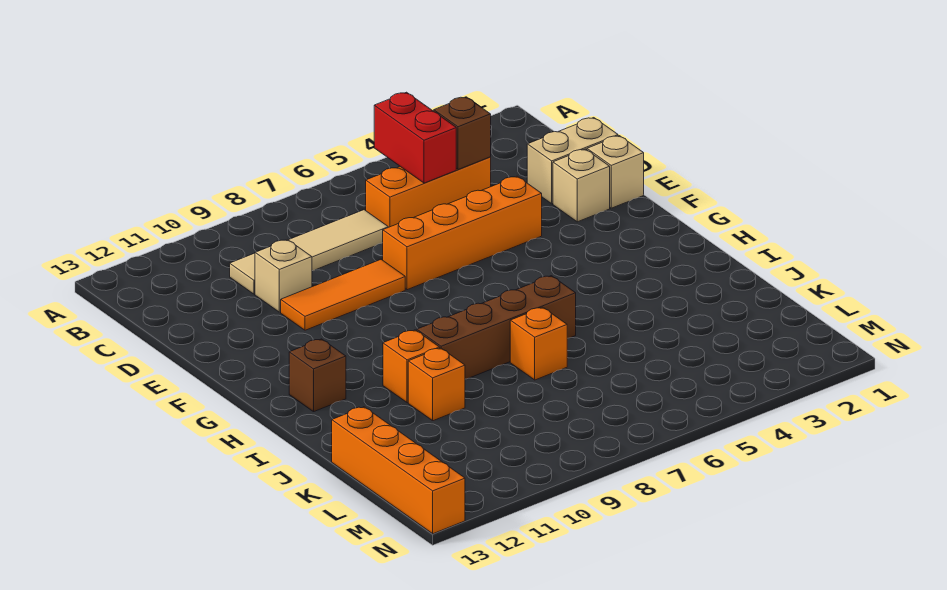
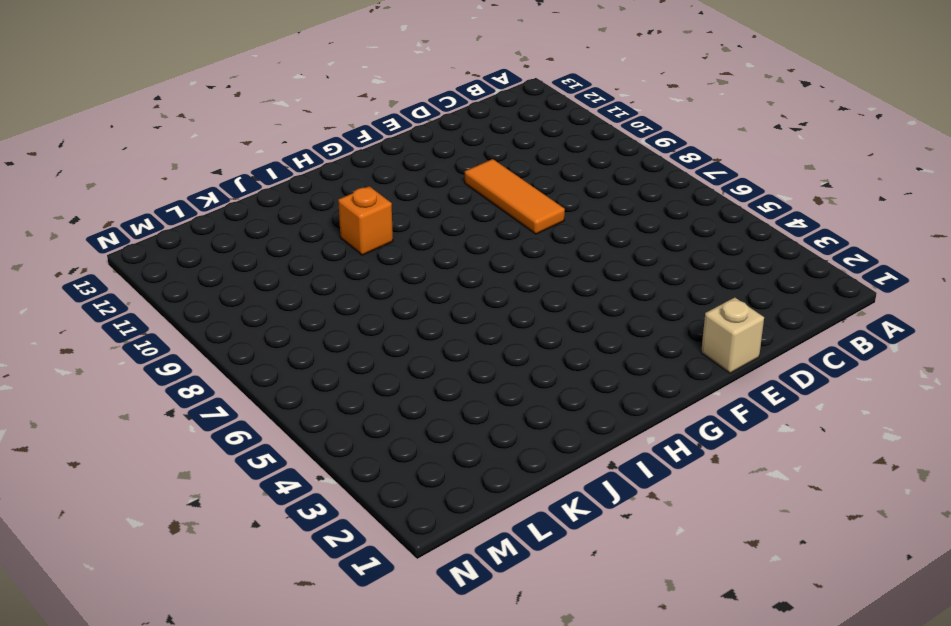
none -> orange 1x3 brick [366,157,491,227]
none -> tan 1x4 tile [230,210,388,294]
none -> tan 1x2 brick [527,118,618,204]

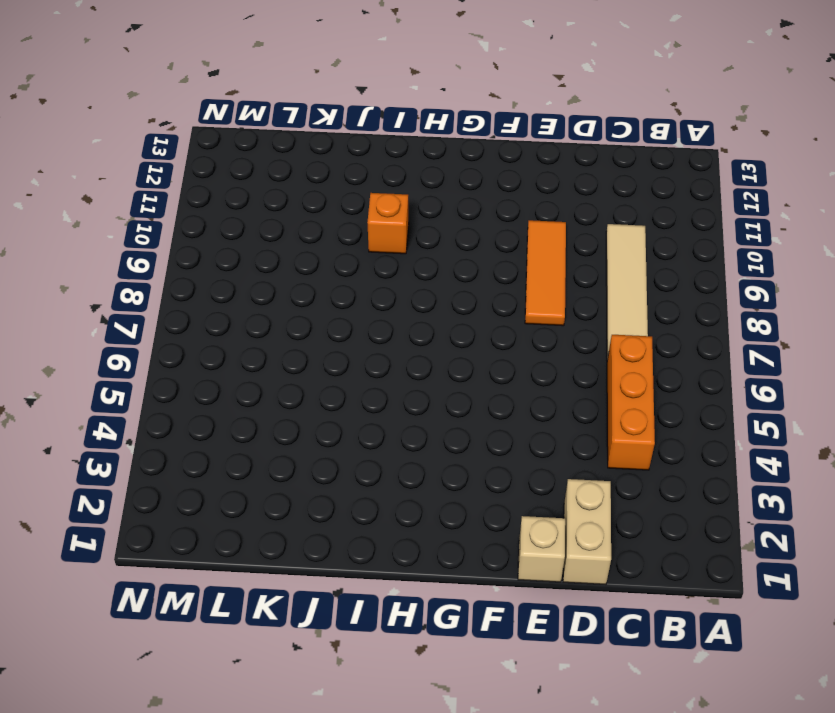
none -> tan 1x1 brick [255,240,312,312]
none -> tan 1x1 brick [553,149,610,222]
none -> orange 1x4 brick [383,176,542,290]

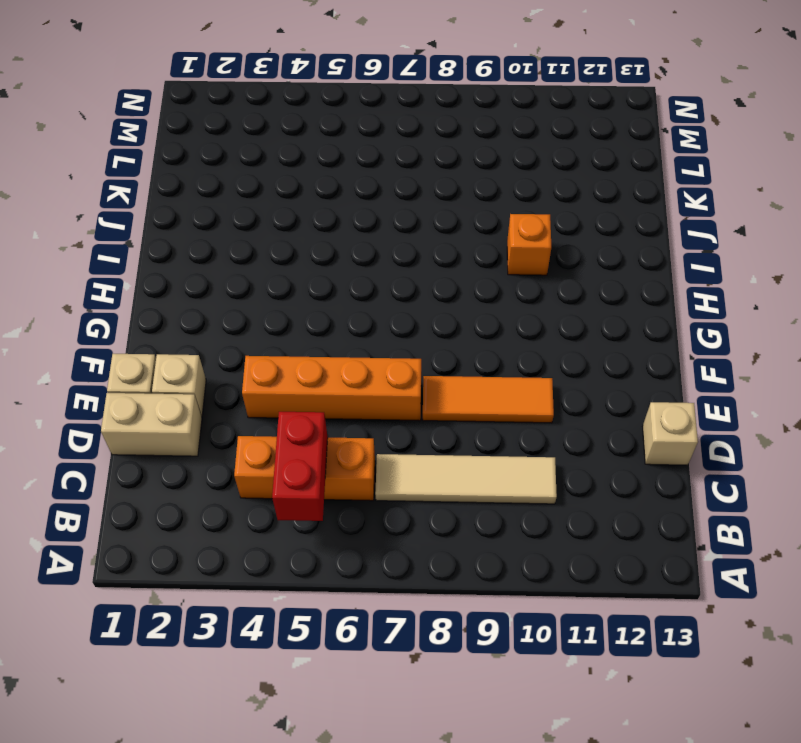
tan 1x1 brick [643,402,698,465] -> tan 1x1 brick moved to [255,240,312,312]
none -> brown 1x1 brick [289,339,346,412]
none -> brown 1x4 brick [417,276,576,379]
none -> orange 1x1 brick [510,307,567,380]

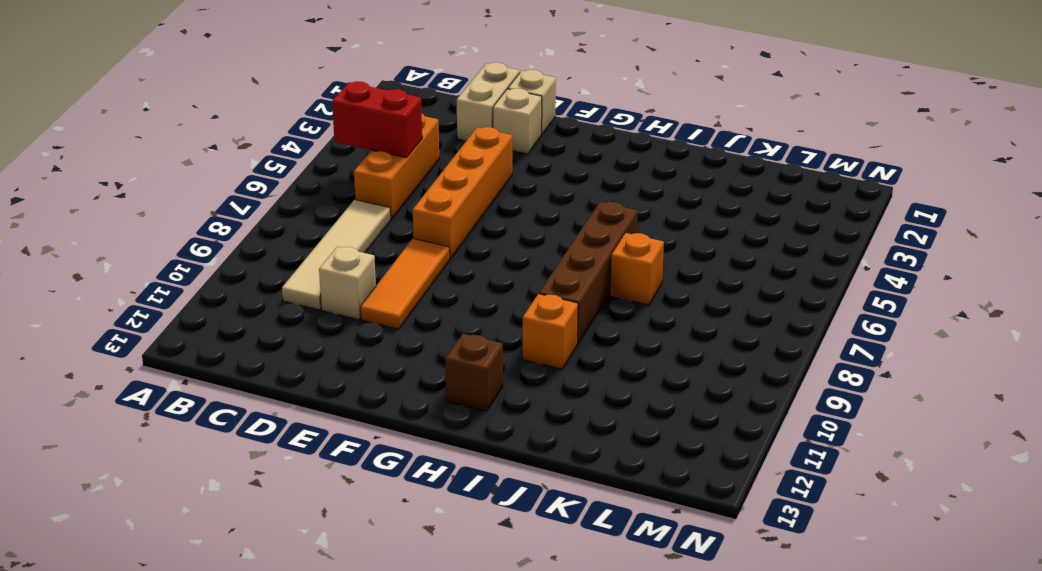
none -> orange 1x1 brick [408,348,465,421]
none -> orange 1x4 brick [332,407,465,534]
none -> brown 1x1 brick [434,97,491,170]

